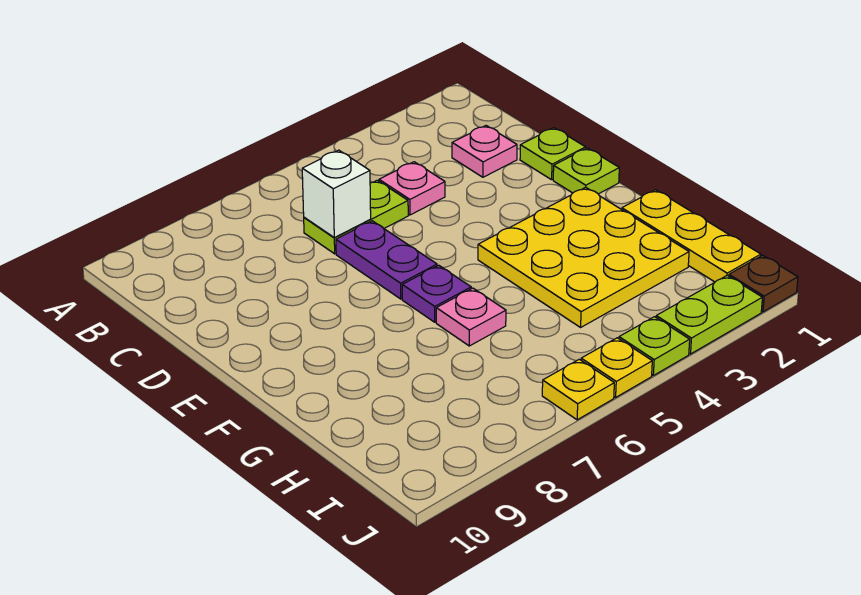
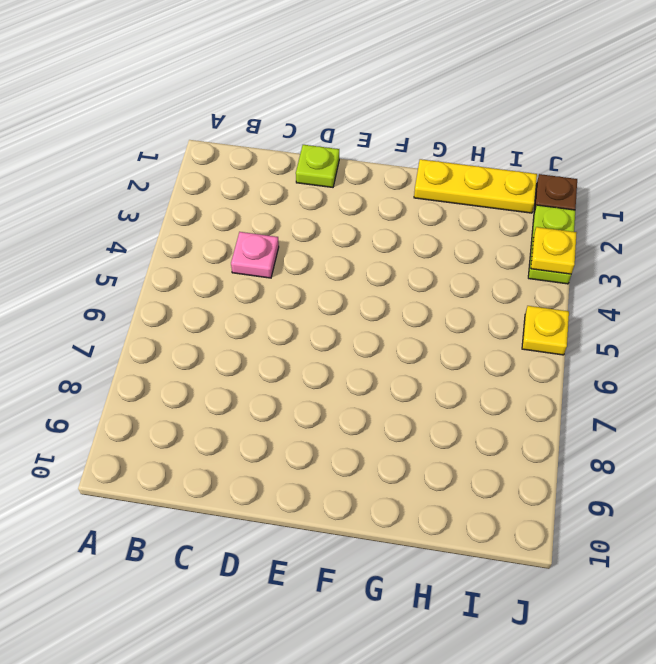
yellow 1x1 plate [531,227,577,274] -> yellow 1x1 plate moved to [542,359,614,420]
none -> pink 1x1 plate [452,126,517,177]
none -> lime 1x2 plate [304,180,408,254]
none -> purple 1x2 plate [336,221,437,299]

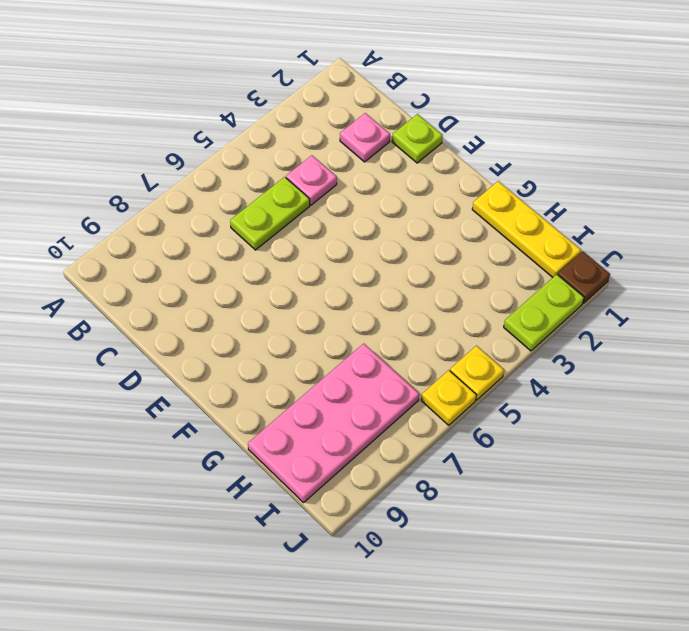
pink 2x4 plate [248,344,419,502] -> none
none -> purple 1x2 plate [336,221,437,299]
none -> lime 1x1 plate [553,148,619,194]
none -> yellow 3x3 plate [478,187,689,327]

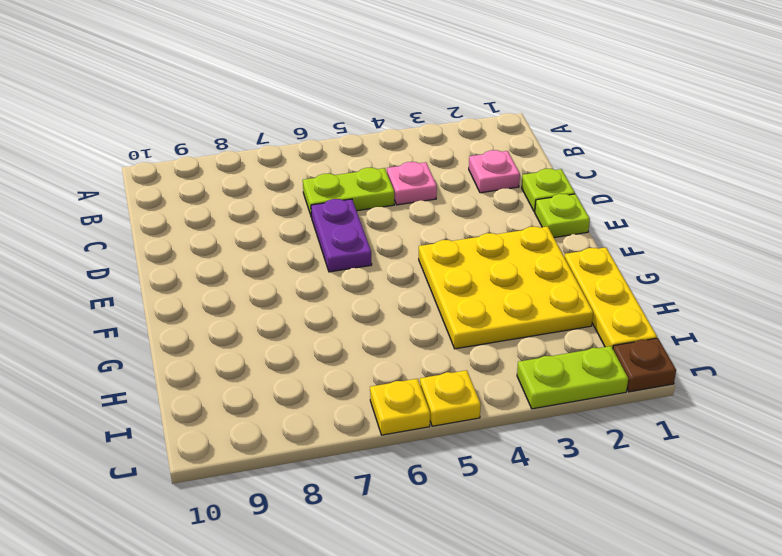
none -> purple 1x1 plate [402,265,471,322]
none -> pink 1x1 plate [436,288,506,346]
none -> lime 1x1 plate [619,317,690,375]

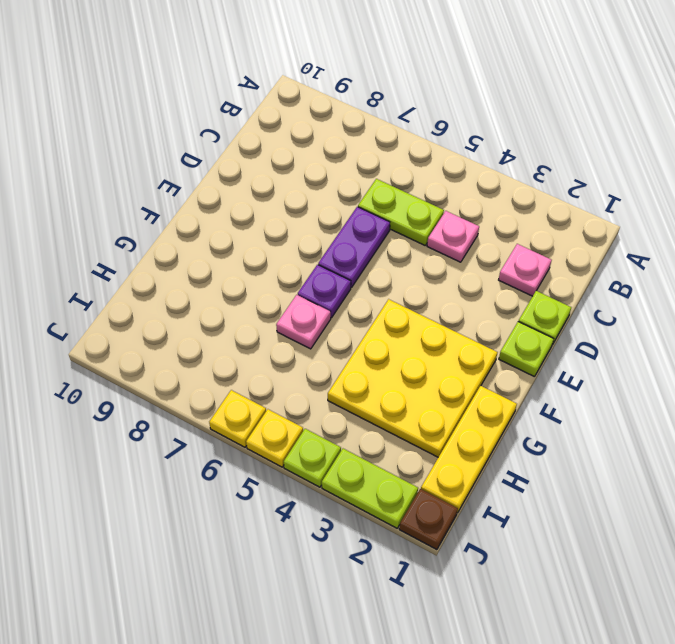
none -> white 1x1 brick [302,150,371,238]

